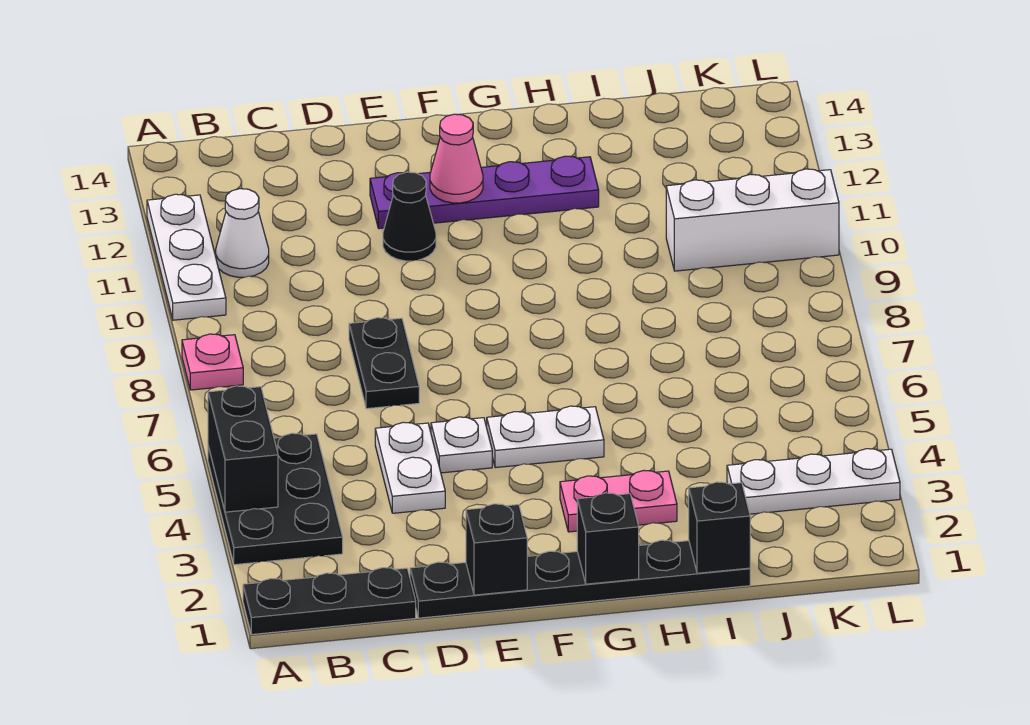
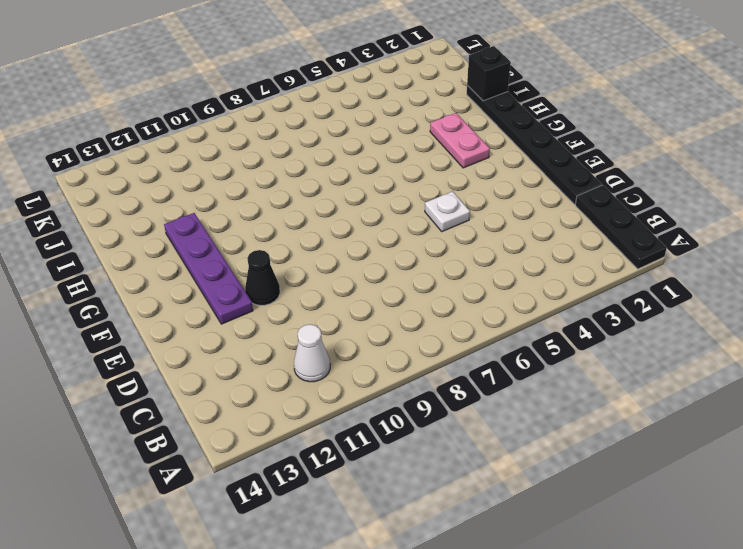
none -> black 2x3 plate [208,433,343,565]
none -> pink 1x1 plate [182,334,243,390]
none -> white 1x3 plate [147,194,226,320]

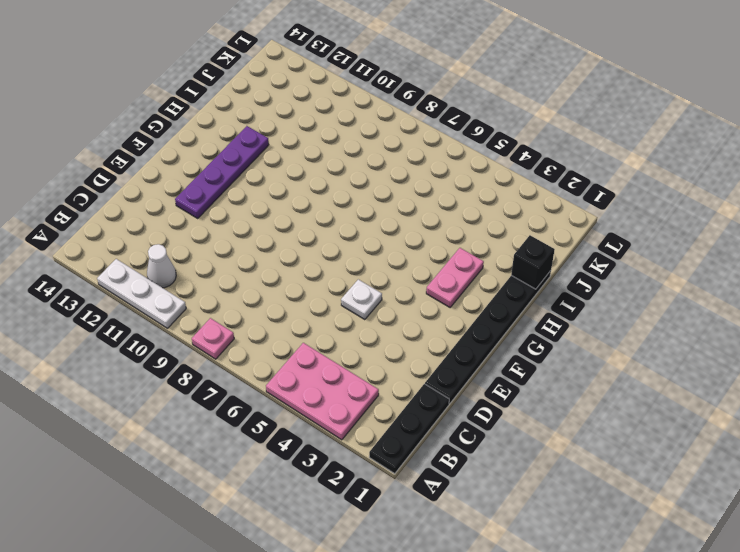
pink 2x3 plate [266,343,379,440] -> black 2x3 plate [208,433,343,565]
none -> white 1x2 plate [375,422,445,513]
none -> black 1x2 plate [349,318,419,409]
none -> black 1x1 cone [383,172,436,261]

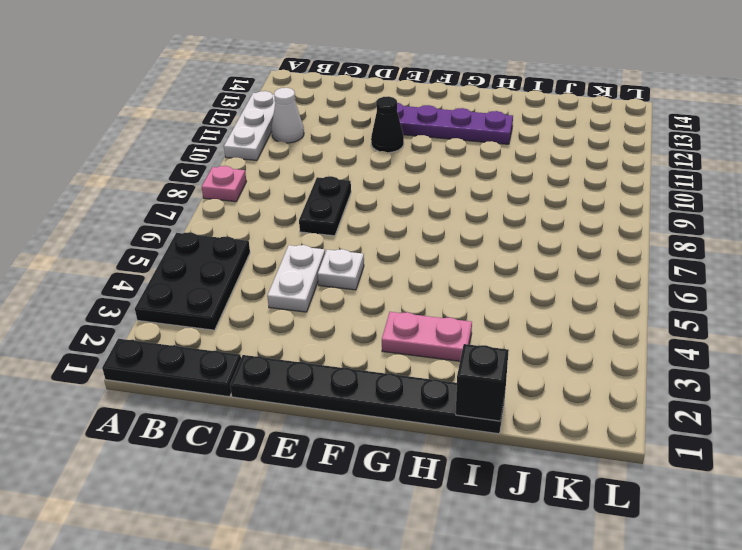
none -> white 1x2 plate [487,406,604,468]
none -> white 1x3 plate [727,449,900,514]
none -> white 1x3 brick [666,169,839,271]

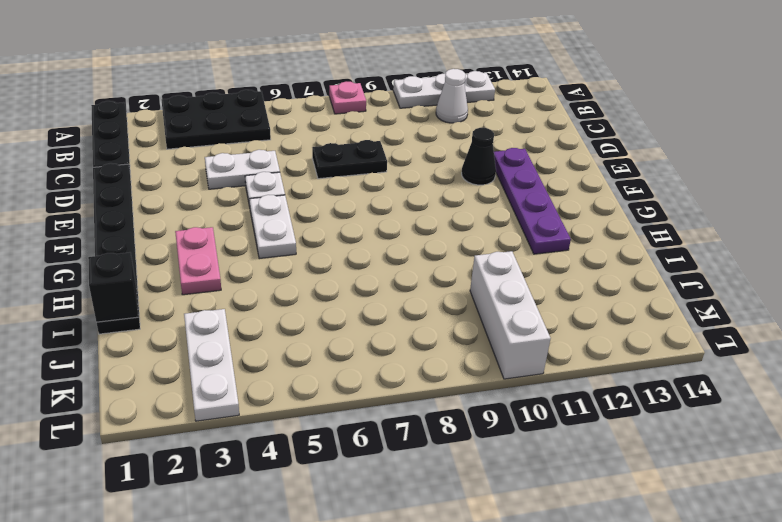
none -> black 1x2 brick [208,386,278,512]
none -> black 1x1 brick [466,504,527,595]
none -> pink 1x1 cone [430,114,483,203]

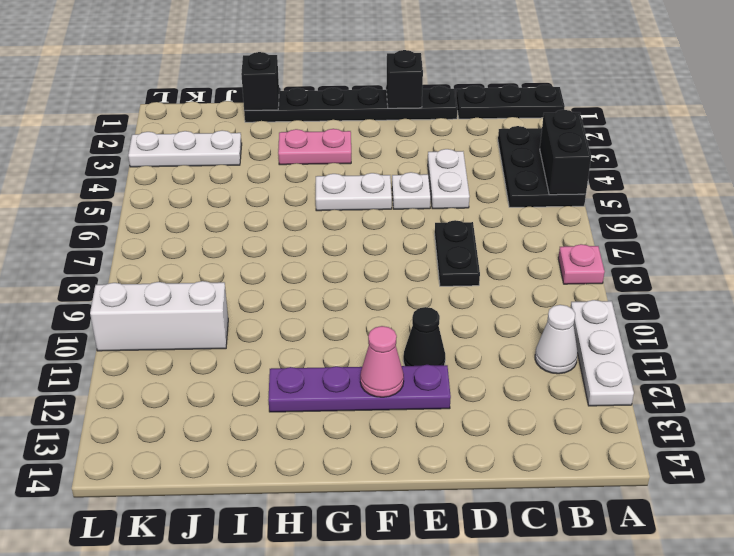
none -> black 1x1 brick [577,493,639,584]

